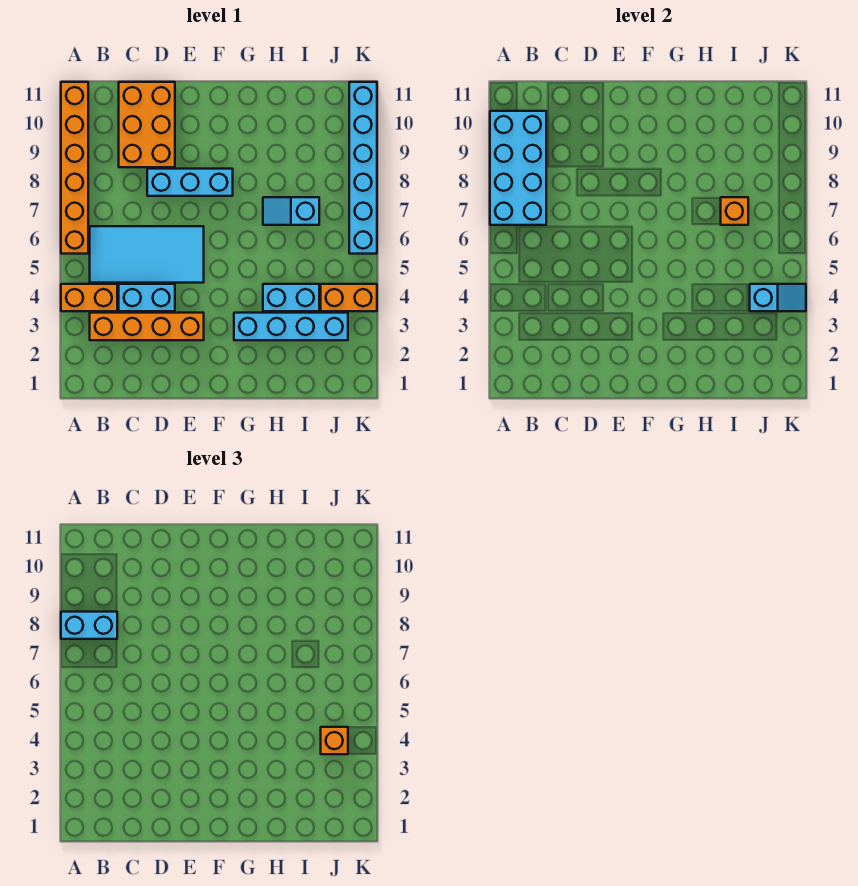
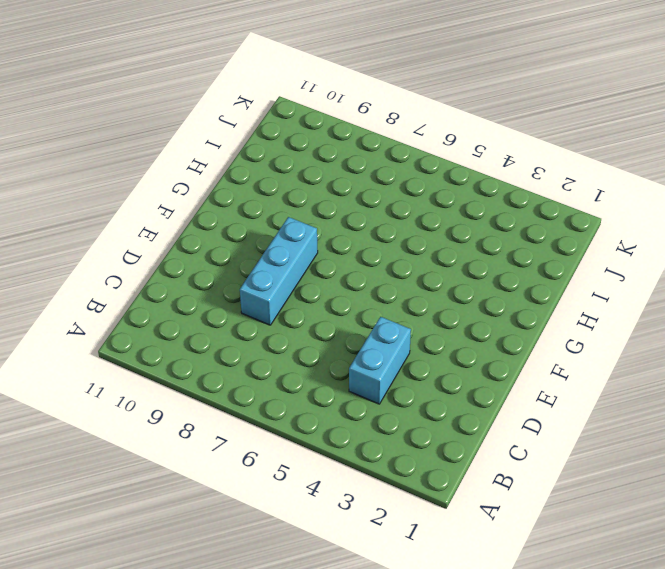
none -> orange 1x2 brick [61,284,117,311]
none -> orange 1x6 brick [61,82,88,254]
none -> orange 1x4 brick [90,313,204,340]

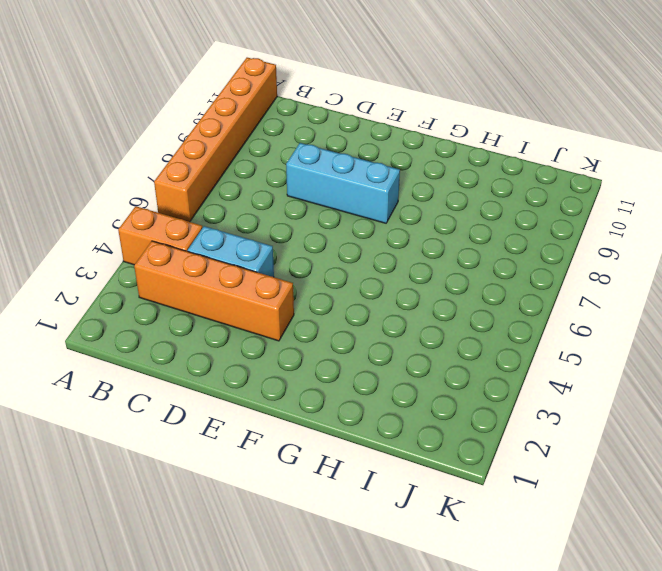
none -> cyan 2x4 tile [90,226,204,283]
none -> orange 2x3 brick [119,82,175,167]
none -> cyan 1x4 brick [234,313,348,340]

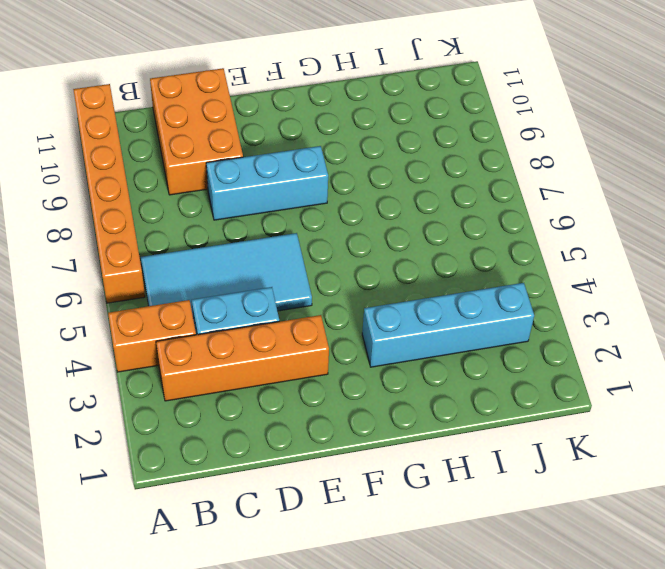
none -> cyan 1x2 brick [263,284,319,311]
none -> cyan 1x2 slope [263,197,319,225]
none -> orange 1x2 brick [321,284,377,311]

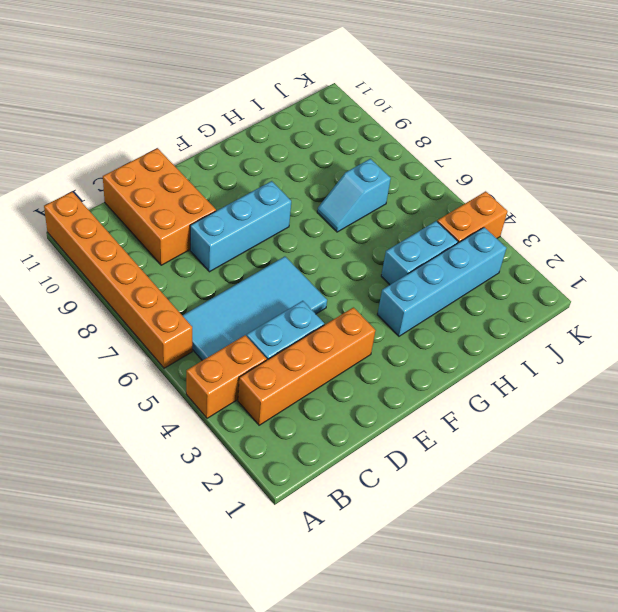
none -> cyan 1x6 brick [349,82,377,254]
none -> cyan 2x4 brick [490,111,546,225]
none -> orange 1x1 brick [721,197,748,225]

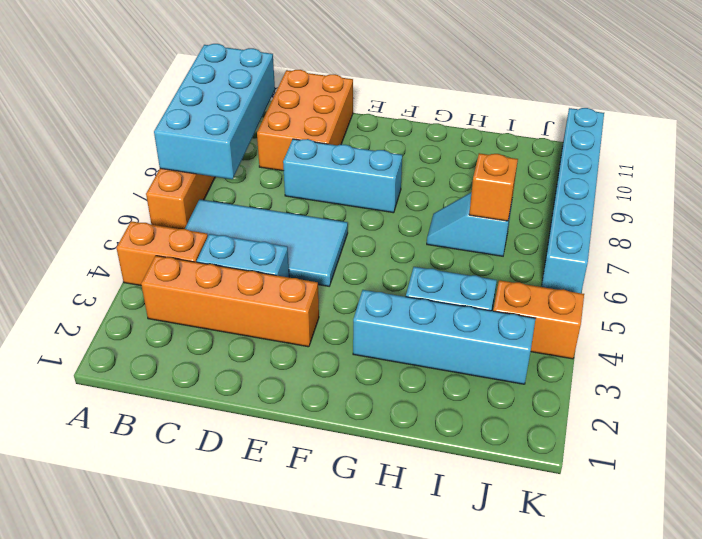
none -> cyan 1x2 slope [750,284,806,311]
none -> cyan 1x2 brick [61,612,117,639]
none -> orange 1x1 brick [321,727,348,754]

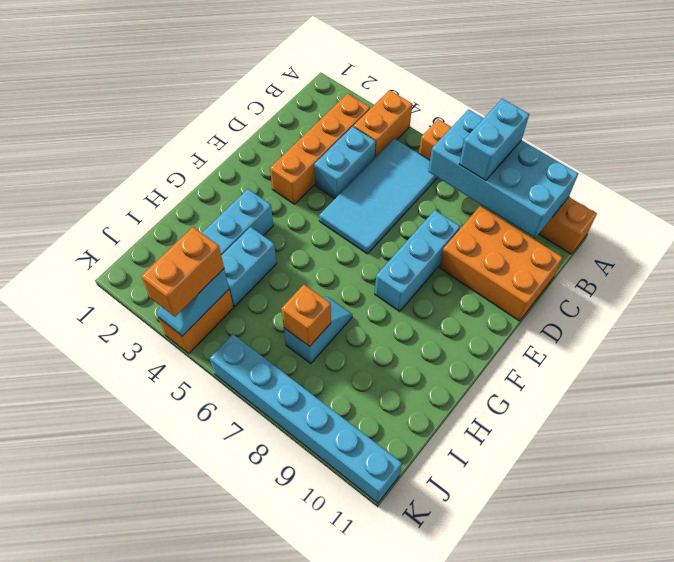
orange 1x2 brick [141,227,224,317] -> orange 1x1 brick [321,727,348,754]

